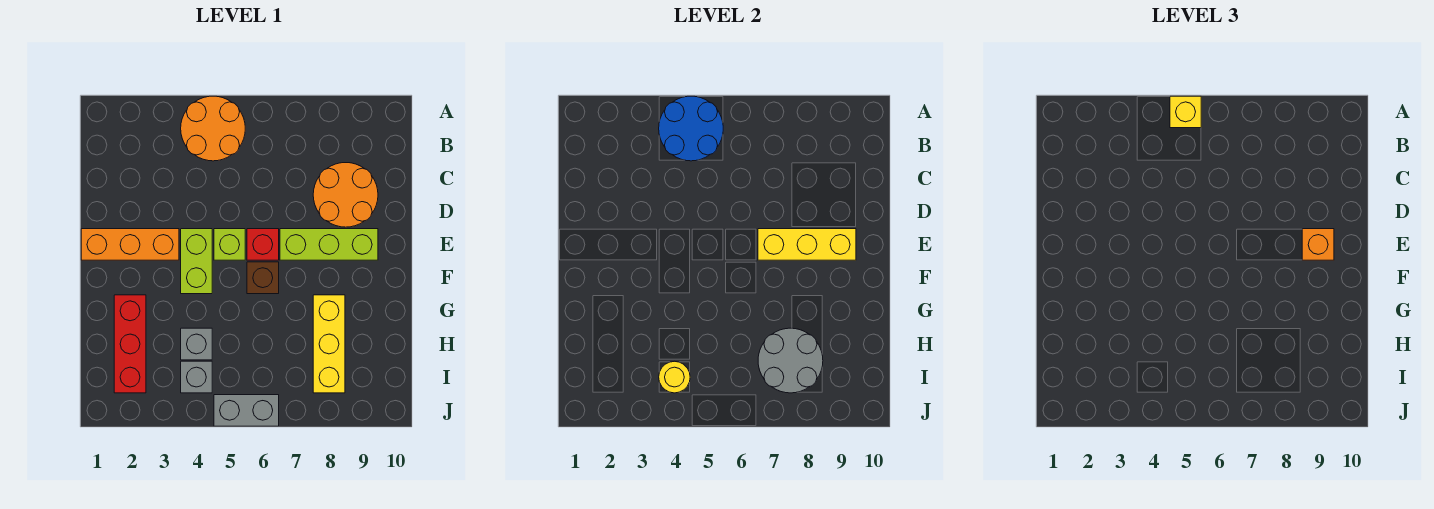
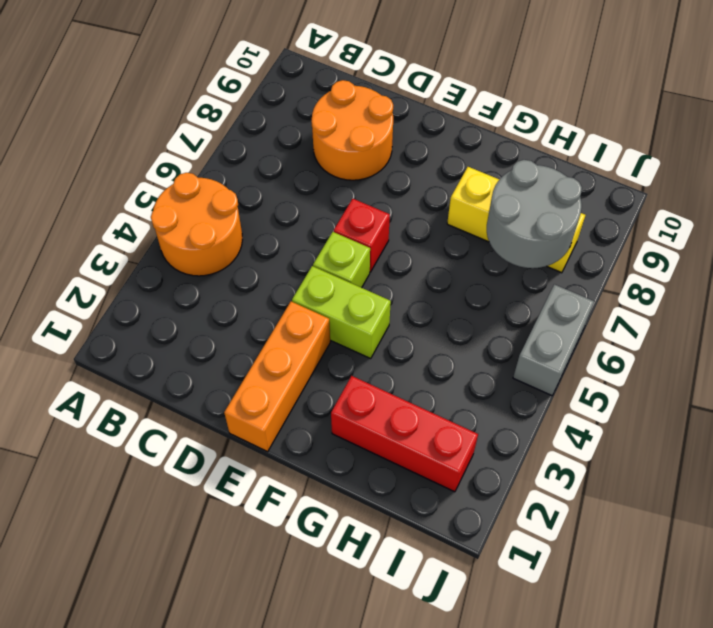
none -> lime 1x3 brick [280,229,378,260]
none -> brown 1x1 brick [247,262,279,294]
none -> grey 1x1 brick [181,328,212,360]

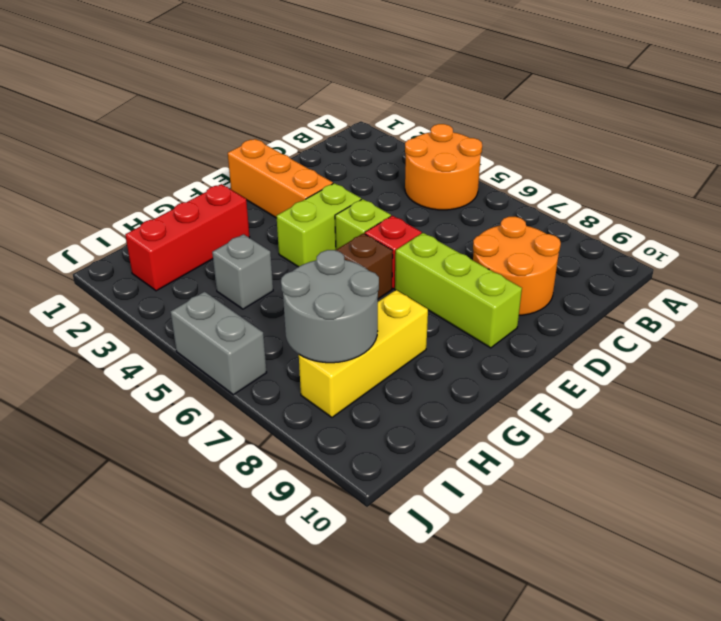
none -> grey 1x1 brick [181,361,212,393]
none -> blue 2x2 round brick [659,96,723,161]
none -> yellow 1x3 brick [758,229,856,260]

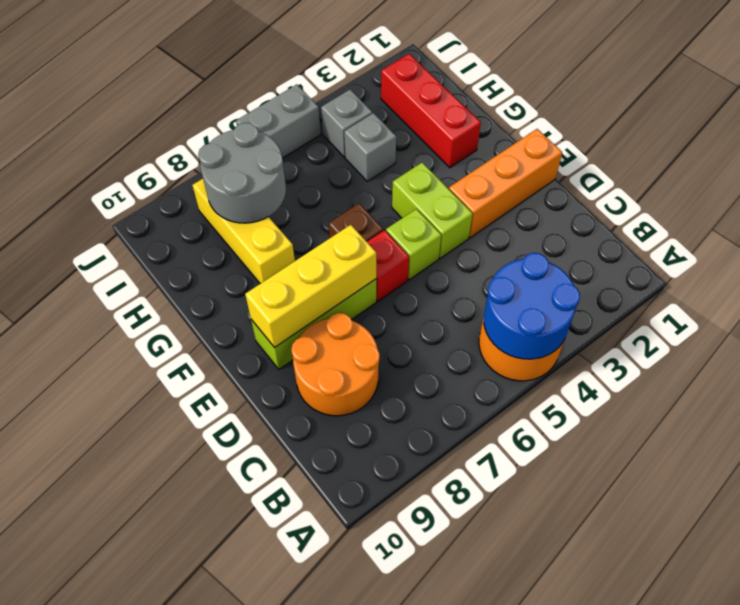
none -> yellow 1x1 round brick [659,361,690,393]
none -> yellow 1x1 brick [1170,96,1201,128]
none -> orange 1x1 brick [1302,229,1334,260]

